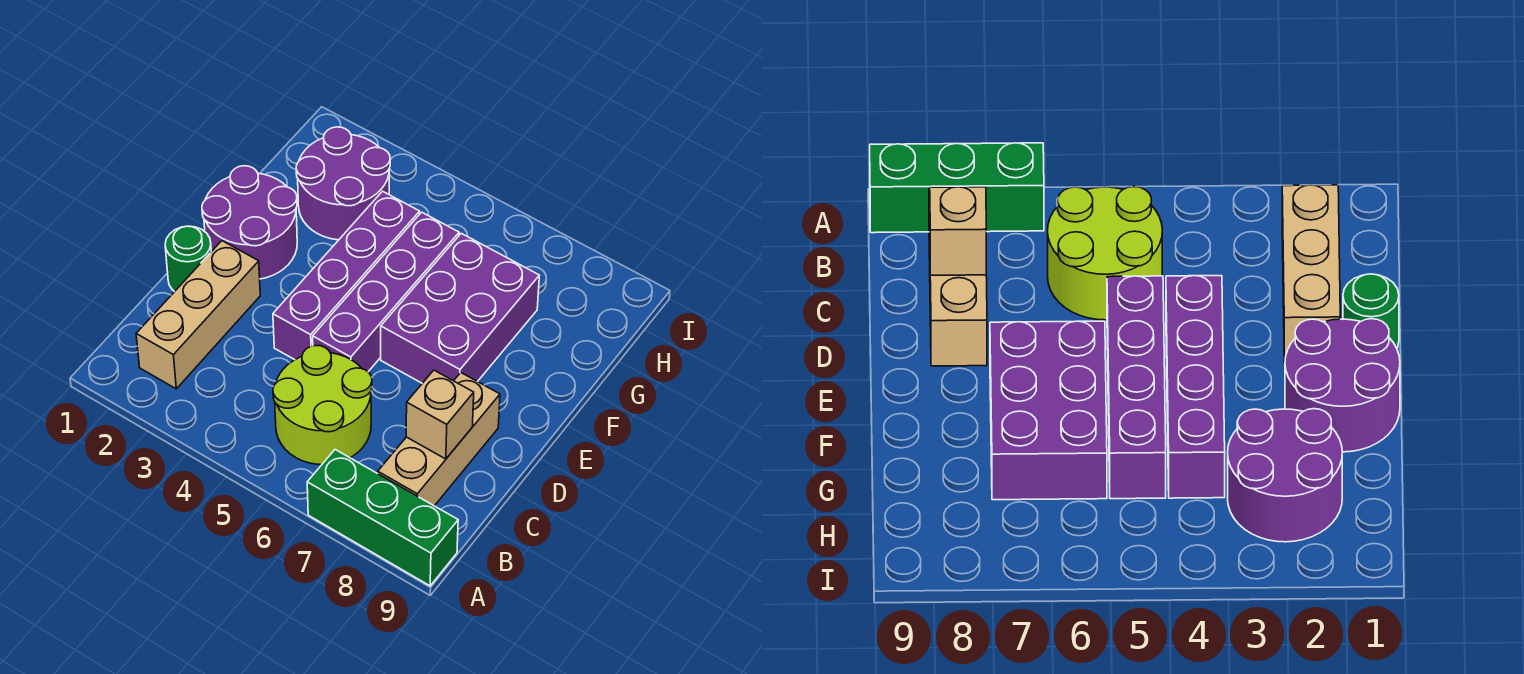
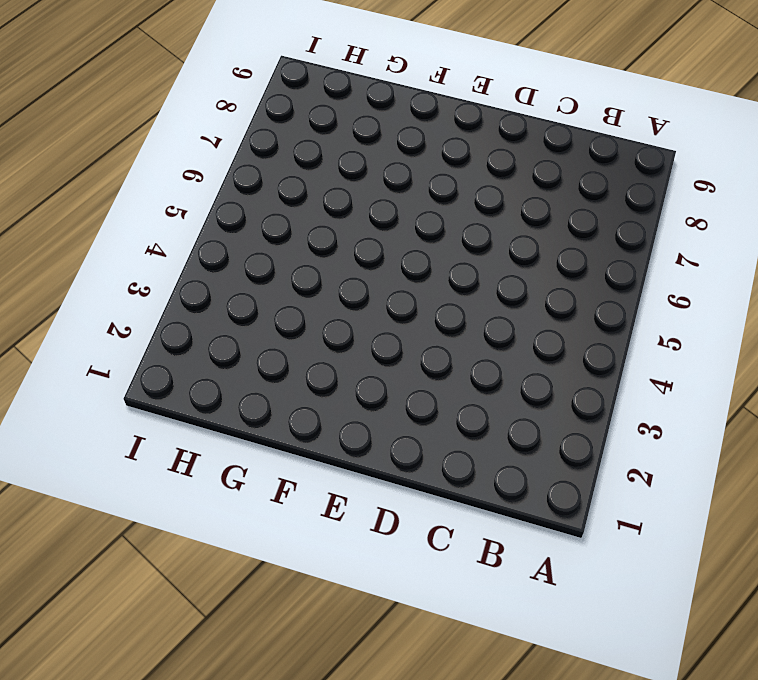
none -> green 1x3 brick [307,450,458,586]
none -> tan 1x3 brick [136,241,260,389]

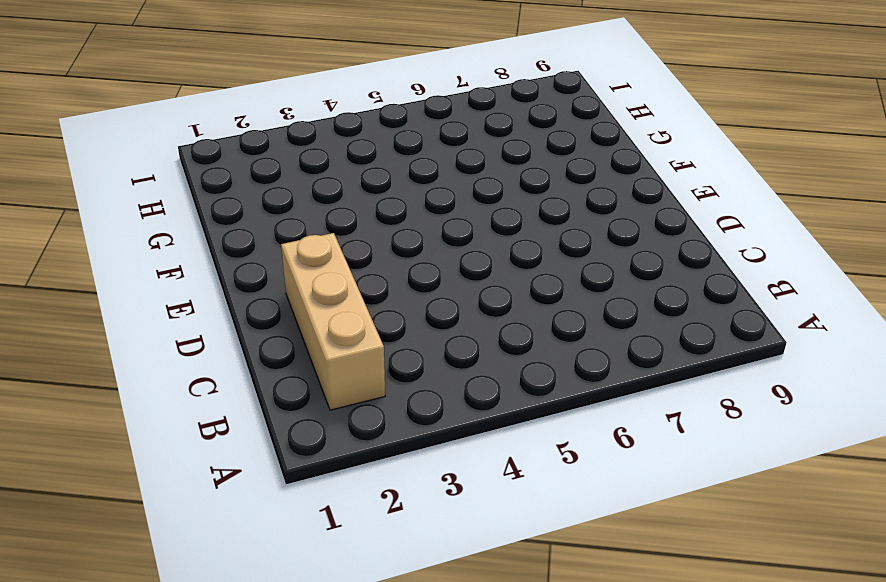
none -> green 1x3 brick [307,450,458,586]
none -> lime 2x2 round brick [273,345,372,465]

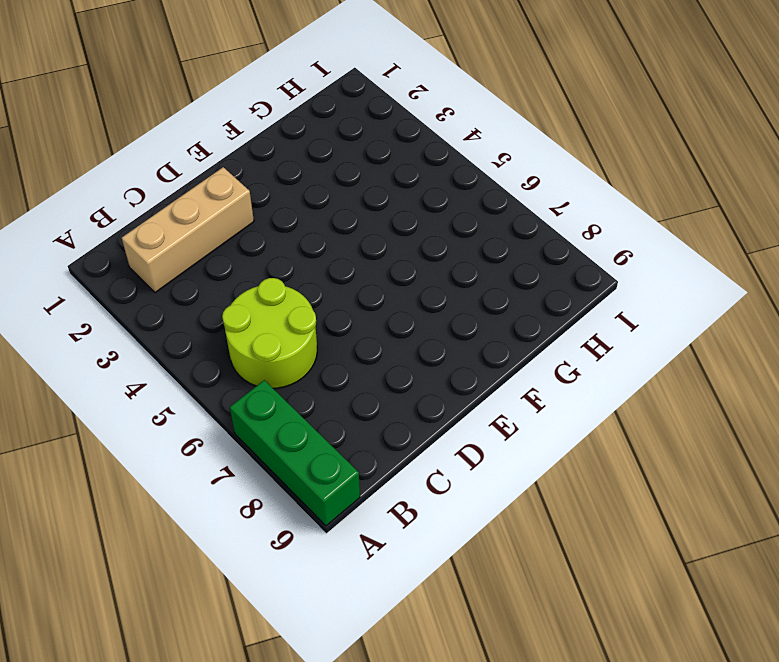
none -> tan 1x3 brick [378,373,500,506]
none -> green 1x1 round brick [165,226,211,292]

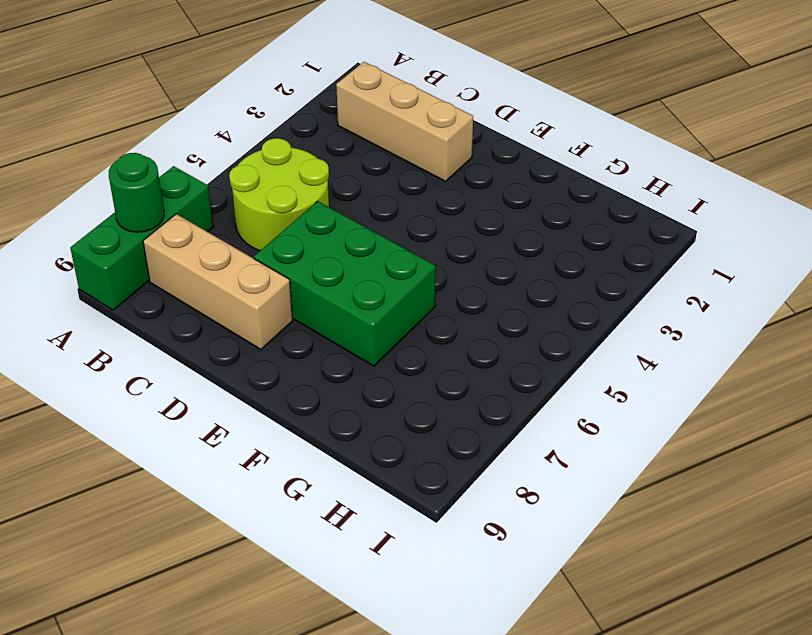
green 1x1 round brick [109,153,164,232] -> green 1x1 round brick moved to [165,226,211,292]
green 2x3 brick [254,201,436,366] -> purple 2x3 brick [381,233,539,383]
none -> purple 1x4 brick [273,191,420,360]
none -> purple 1x4 brick [313,212,459,372]

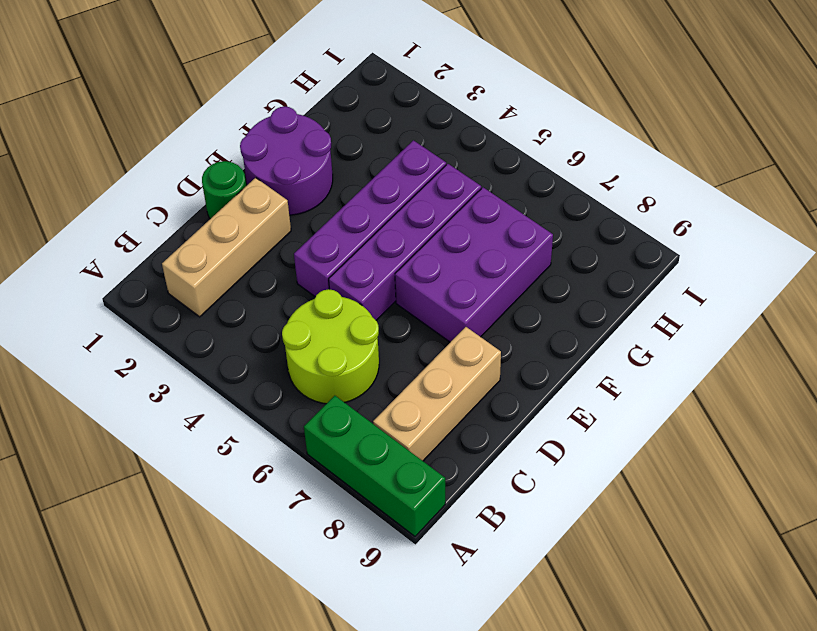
none -> purple 2x2 round brick [296,127,390,240]
none -> tan 1x1 brick [406,370,474,459]

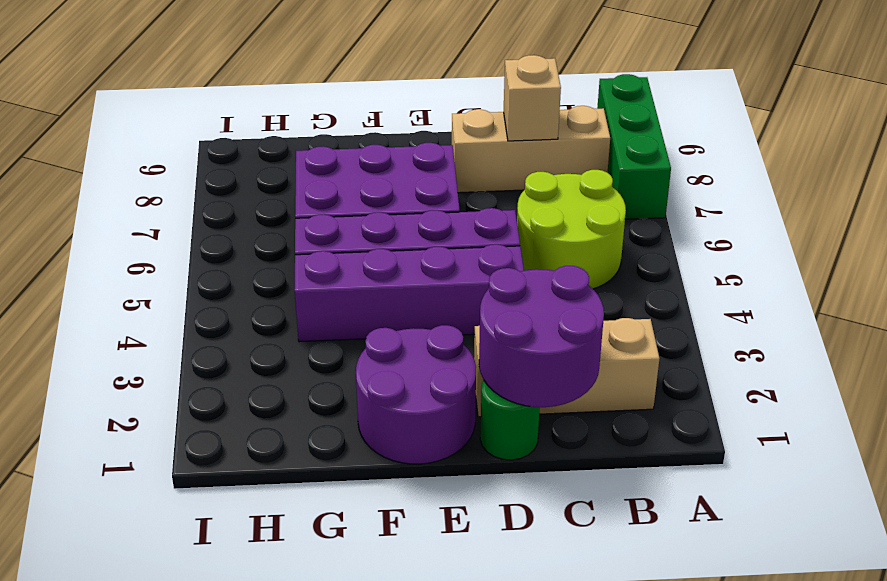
purple 2x2 round brick [479,266,604,407] -> purple 2x2 round brick moved to [296,127,390,240]

